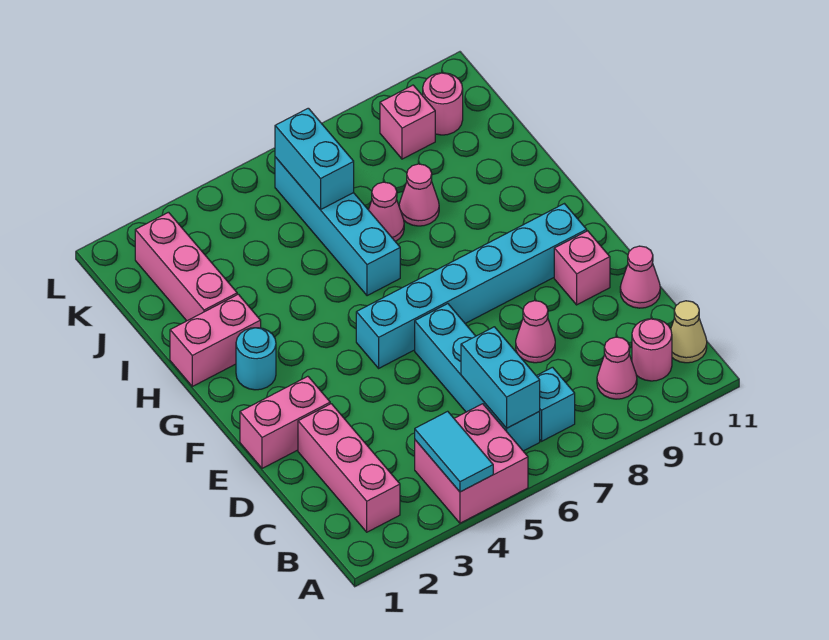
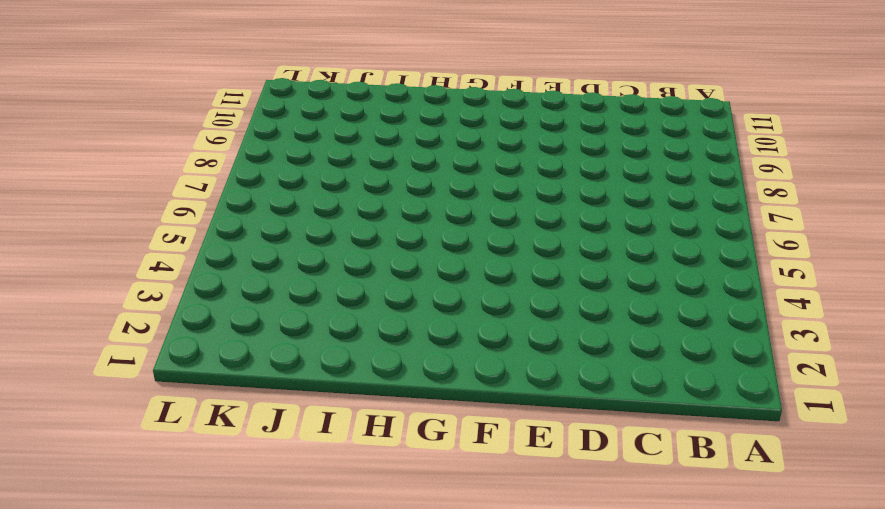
none -> pink 2x2 brick [415,404,528,523]
none -> pink 1x3 brick [298,404,400,532]
none -> cyan 1x4 brick [415,304,540,451]

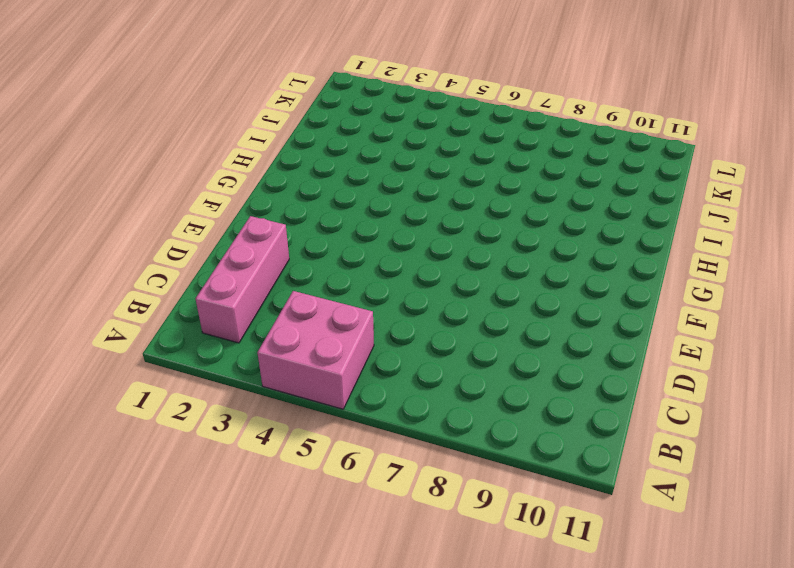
none -> cyan 1x4 brick [415,304,540,451]
none -> cyan 1x1 brick [537,367,575,441]
none -> pink 1x1 cone [597,337,637,399]

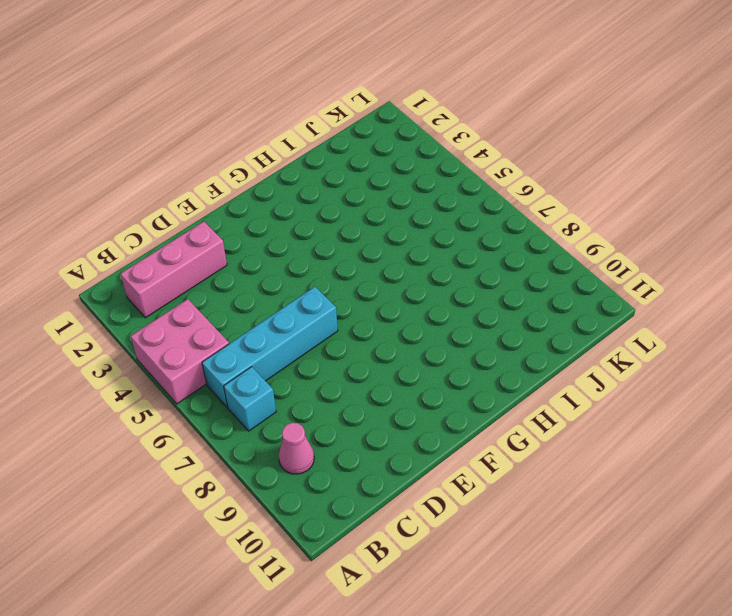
none -> pink 1x1 round brick [632,319,672,381]
none -> tan 1x1 cone [671,301,707,363]
none -> pink 1x1 cone [516,301,555,363]

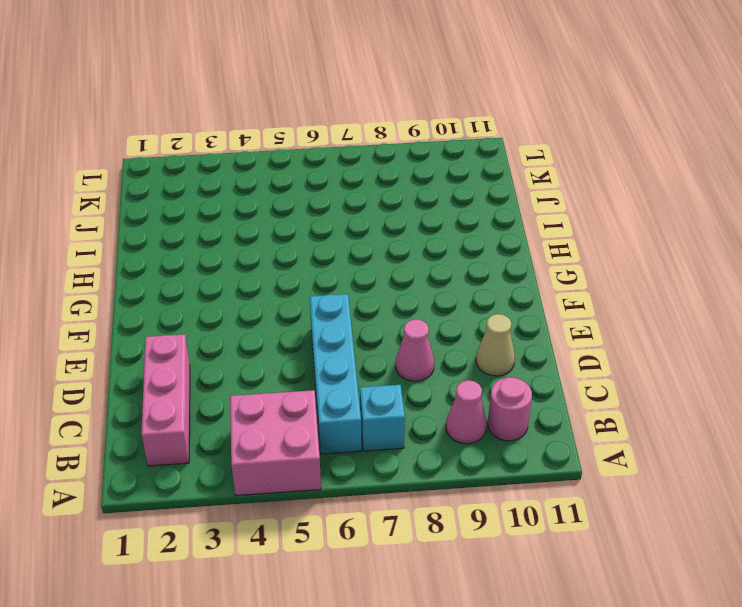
tan 1x1 cone [476,314,515,376] -> tan 1x1 cone moved to [671,301,707,363]
none -> pink 1x1 cone [620,246,660,308]
none -> pink 1x2 brick [240,376,330,468]
none -> pink 1x1 brick [554,231,610,305]

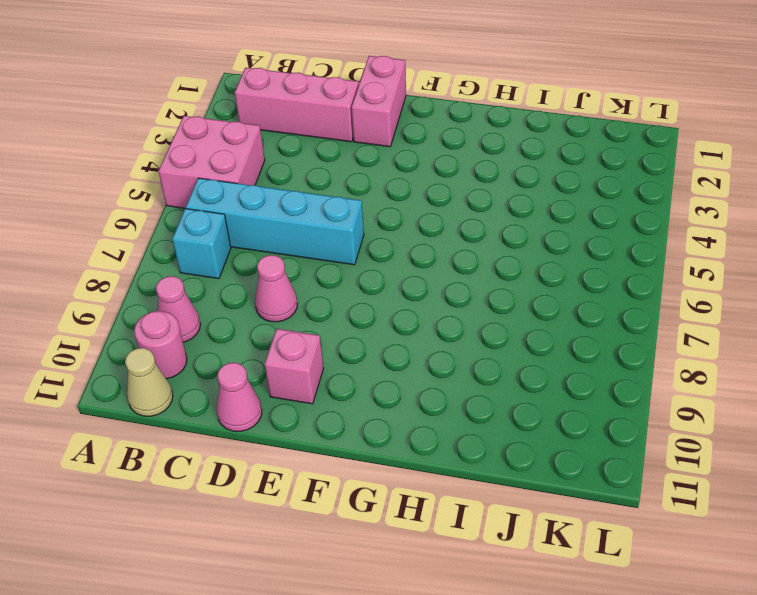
none -> cyan 1x6 brick [356,204,587,368]
none -> cyan 1x1 round brick [236,328,276,390]
none -> pink 1x2 brick [170,294,261,386]

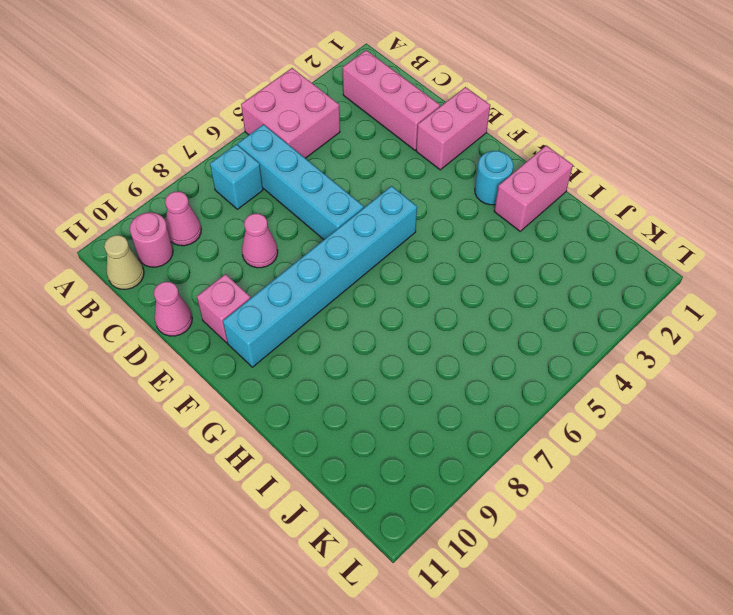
none -> cyan 1x4 brick [275,157,400,296]
none -> pink 1x3 brick [135,212,237,321]
none -> pink 1x1 cone [368,182,404,242]

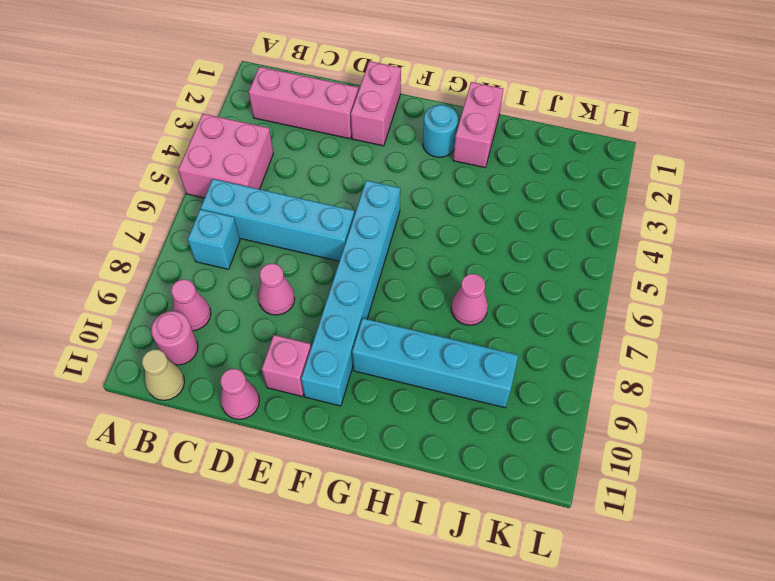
cyan 1x4 brick [352,318,518,408] -> cyan 1x4 brick moved to [275,157,400,296]
none -> pink 1x3 brick [135,212,237,321]
none -> pink 1x1 cone [399,164,439,226]
none -> pink 1x1 brick [380,85,435,159]

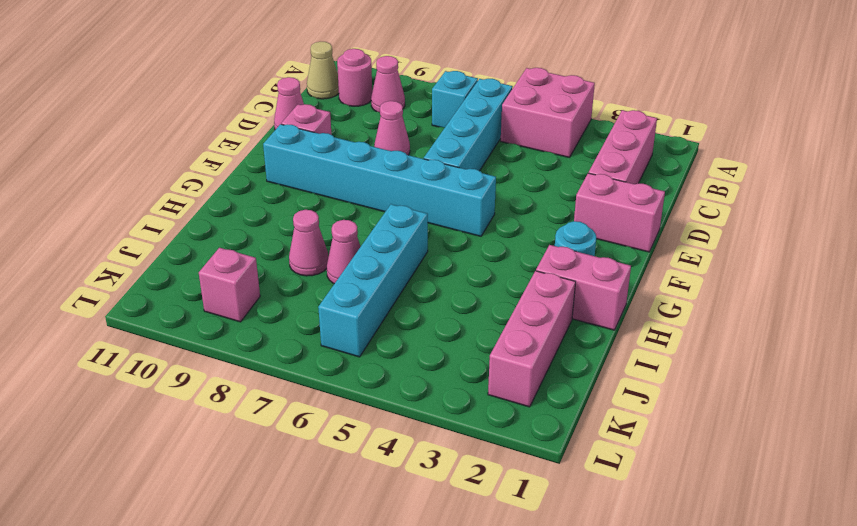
none -> pink 1x1 round brick [423,73,463,135]
none -> cyan 1x2 tile [415,411,493,492]
none -> cyan 1x2 brick [461,327,540,428]

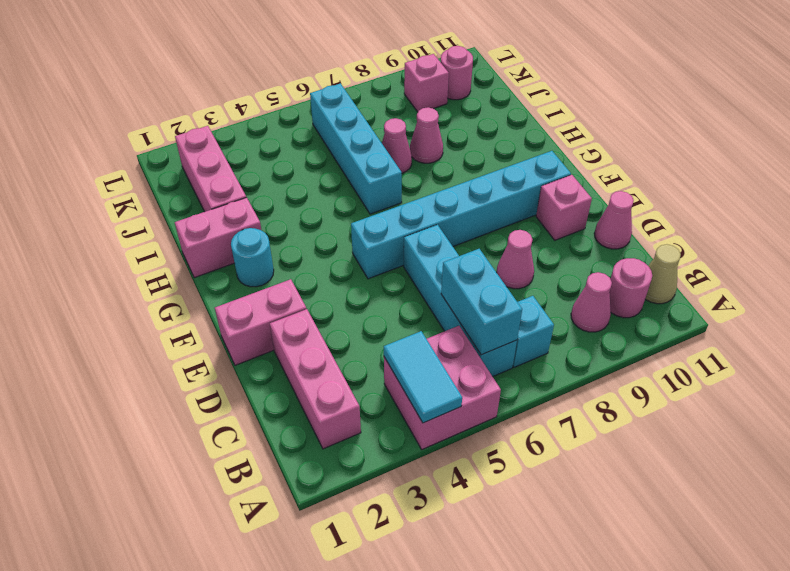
none -> cyan 1x2 brick [275,108,354,210]

